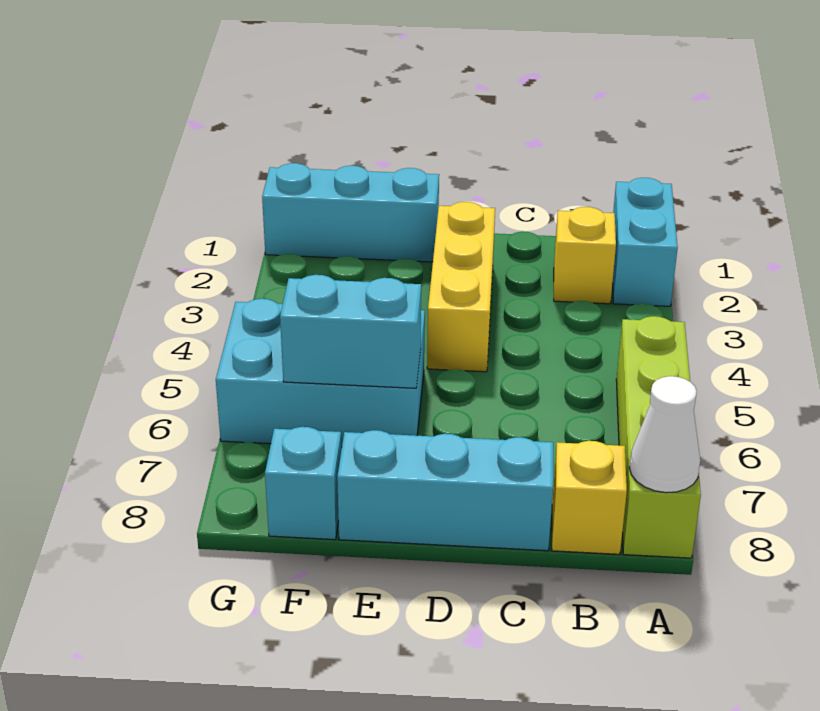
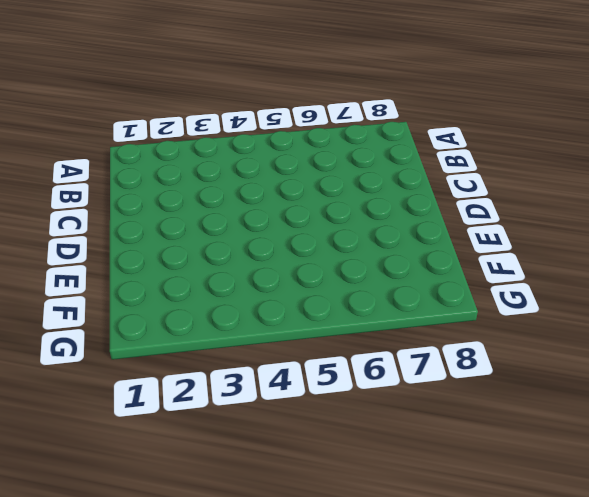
none -> cyan 1x2 brick [613,178,678,306]
none -> lime 1x4 brick [616,316,701,558]

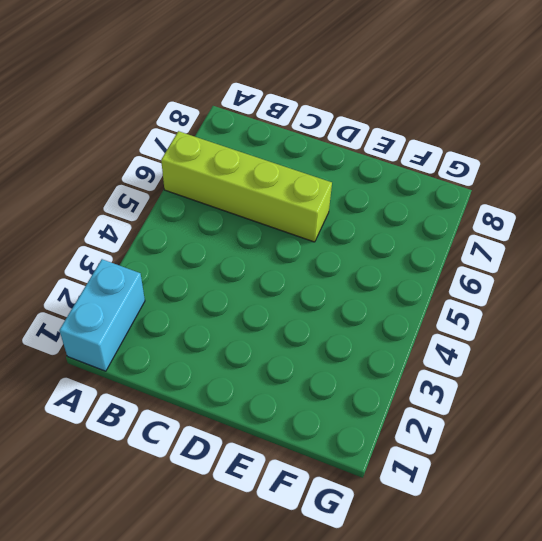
lime 1x4 brick [161,131,332,242] -> lime 1x4 brick turned to [616,316,701,558]
none -> yellow 1x1 brick [554,207,616,304]
none -> yellow 1x1 brick [552,441,627,554]

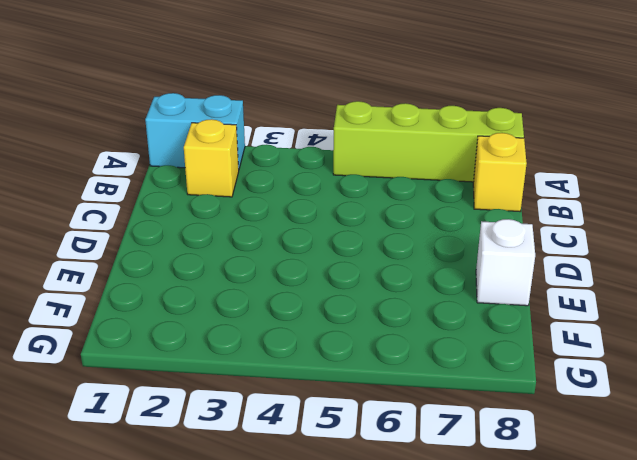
white 1x1 brick [476,219,535,306] -> cyan 1x3 brick [337,430,553,551]
none -> yellow 1x3 brick [427,202,495,372]
none -> cyan 1x3 brick [262,163,439,262]

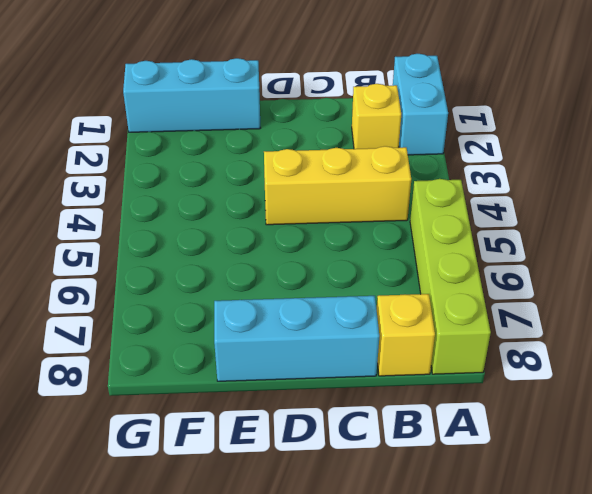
yellow 1x3 brick [264,146,411,225] -> yellow 1x3 brick turned to [427,202,495,372]
none -> cyan 2x3 brick [216,299,425,447]
none -> cyan 1x1 brick [265,427,341,540]

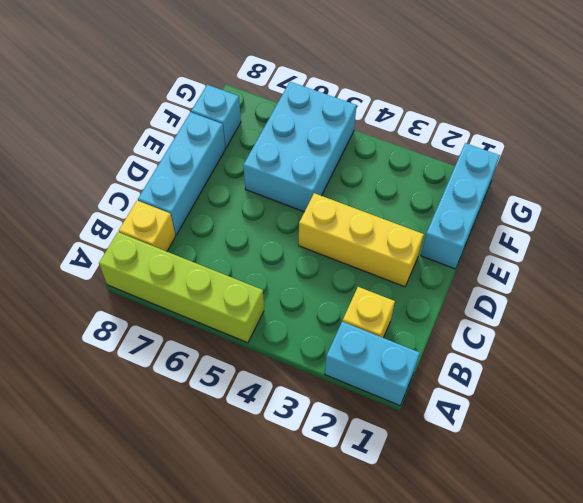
none -> white 1x1 cone [629,376,700,493]
none -> cyan 1x2 brick [280,275,421,388]

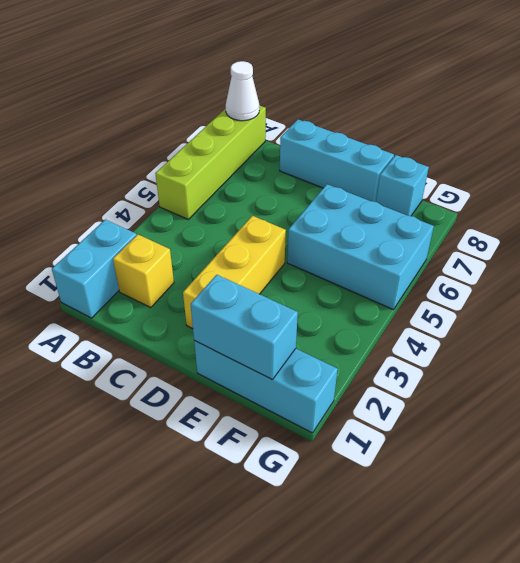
cyan 1x2 brick [191,275,298,380] -> cyan 1x2 brick moved to [280,275,421,388]
none -> yellow 1x1 brick [552,441,627,554]

